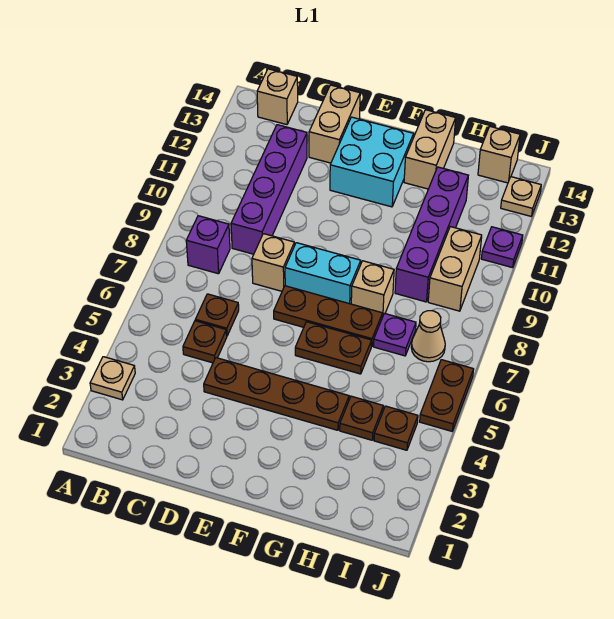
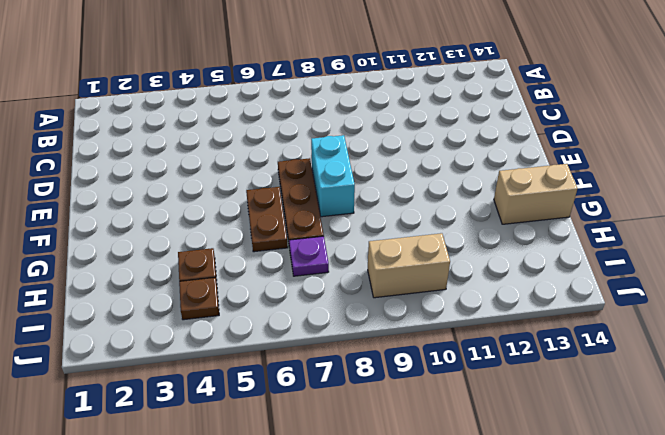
none -> tan 1x1 plate [90,357,135,400]
none -> purple 1x1 brick [186,216,230,274]
none -> tan 1x1 brick [257,69,298,125]

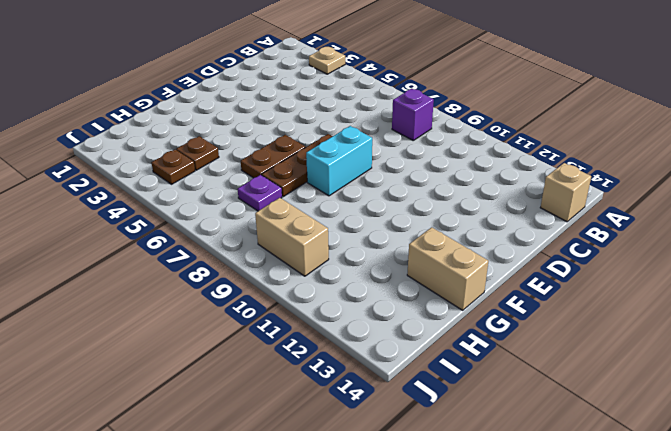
none -> brown 1x1 plate [183,321,227,363]
none -> brown 1x1 plate [195,294,239,335]
none -> purple 1x4 brick [231,125,307,254]

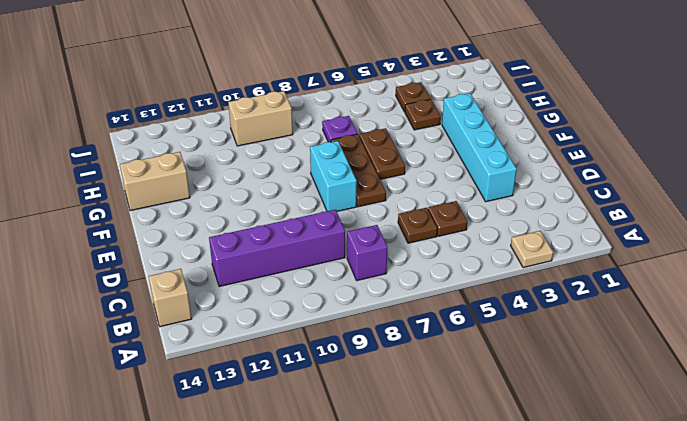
cyan 1x4 brick [442,93,517,202] -> none
none -> brown 1x4 plate [204,358,349,430]
none -> tan 1x1 brick [252,234,295,291]
none -> tan 1x2 brick [309,85,360,163]

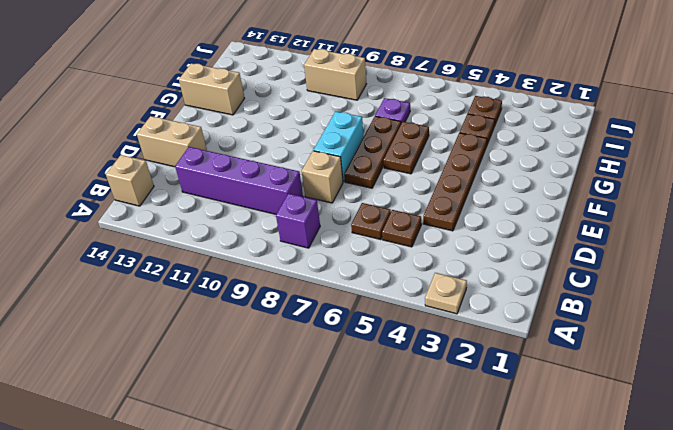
none -> cyan 2x2 brick [330,117,414,207]
none -> tan 1x1 brick [351,261,394,317]
none -> purple 1x4 brick [395,167,468,302]

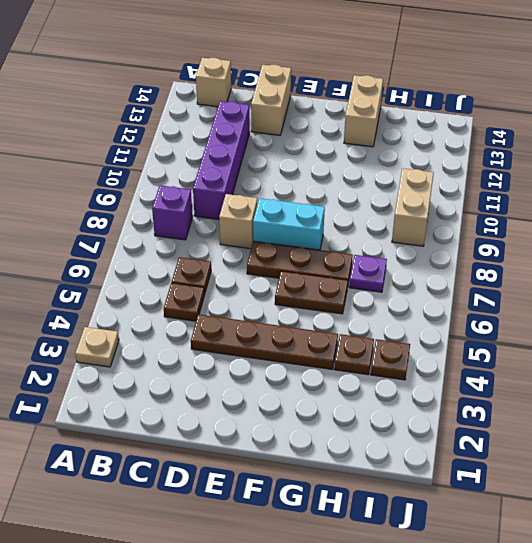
none -> cyan 2x2 brick [330,117,414,207]
none -> tan 1x1 brick [351,261,394,317]
none -> purple 1x4 brick [395,167,468,302]

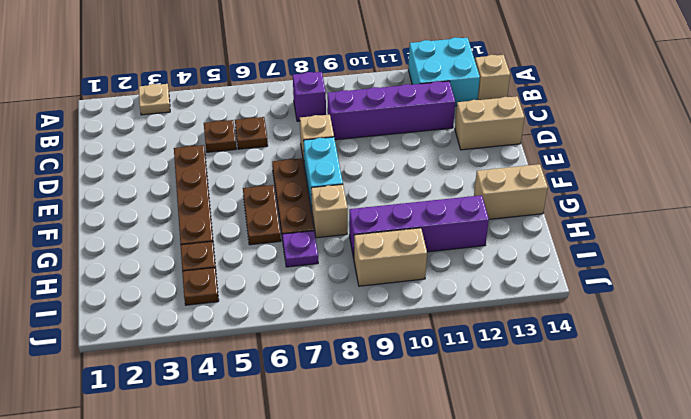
cyan 2x2 brick [408,37,480,106] -> cyan 2x2 brick moved to [330,117,414,207]
none -> tan 1x1 cone [411,311,445,362]
none -> tan 1x1 brick [478,127,520,183]
none -> brown 1x2 plate [420,360,474,431]

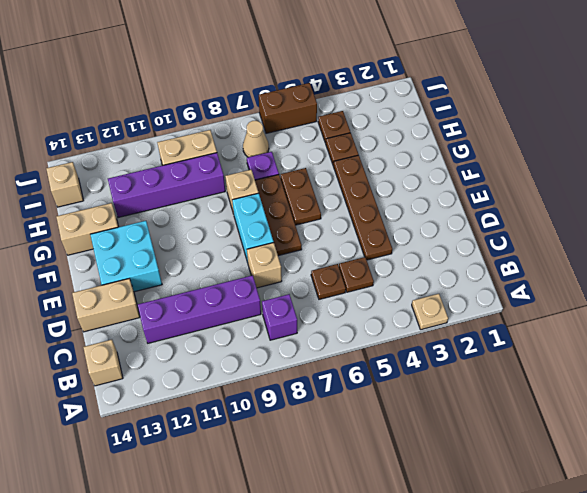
brown 1x2 brick [259,83,317,133] -> brown 1x2 plate [420,360,474,431]
none -> purple 1x1 plate [481,227,523,268]
none -> tan 1x1 plate [501,177,541,216]

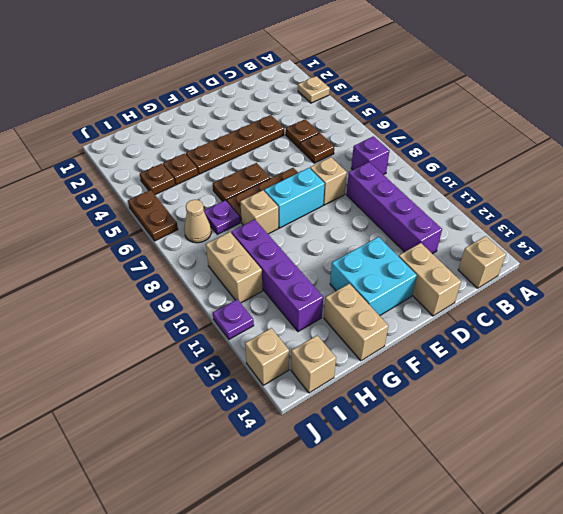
tan 1x1 brick [245,328,289,385] -> tan 1x1 plate [501,177,541,216]

